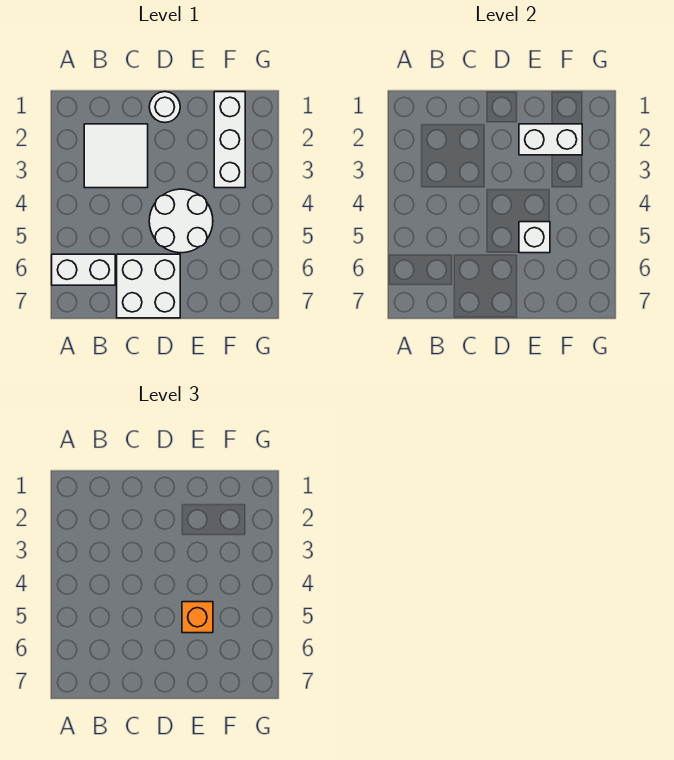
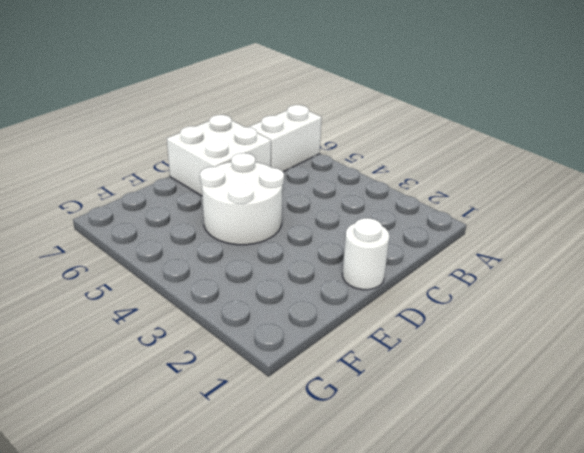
none -> white 2x2 tile [84,124,148,188]
none -> white 1x3 brick [214,92,245,188]

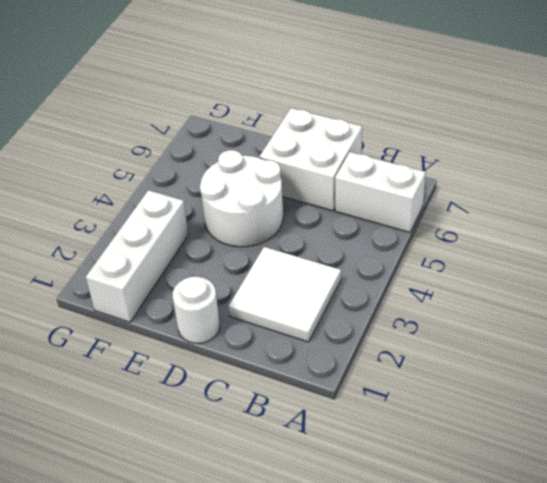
none -> white 1x2 brick [519,124,582,155]
none -> white 1x1 brick [519,222,550,253]

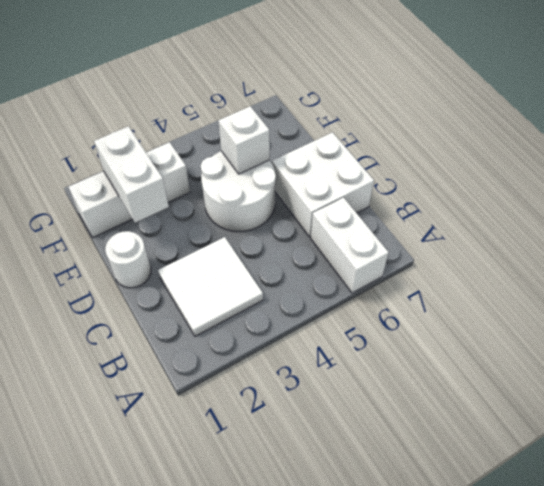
none -> orange 1x1 brick [182,602,213,633]

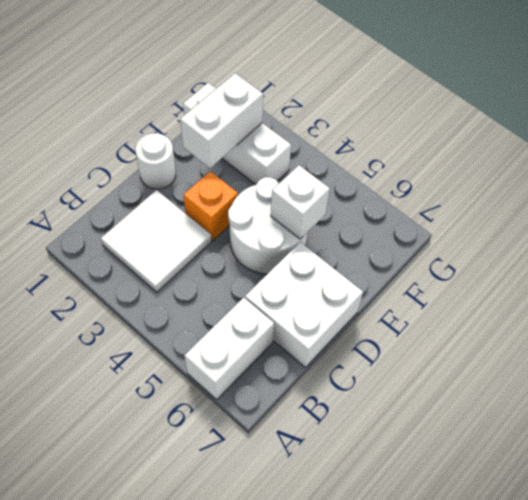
orange 1x1 brick [184,171,238,240] -> orange 1x1 brick moved to [182,602,213,633]

